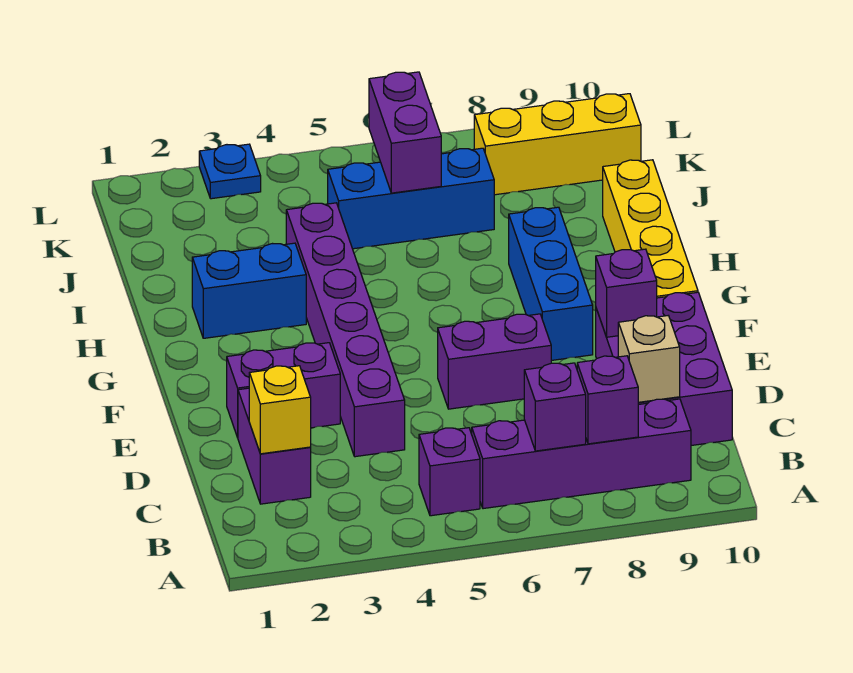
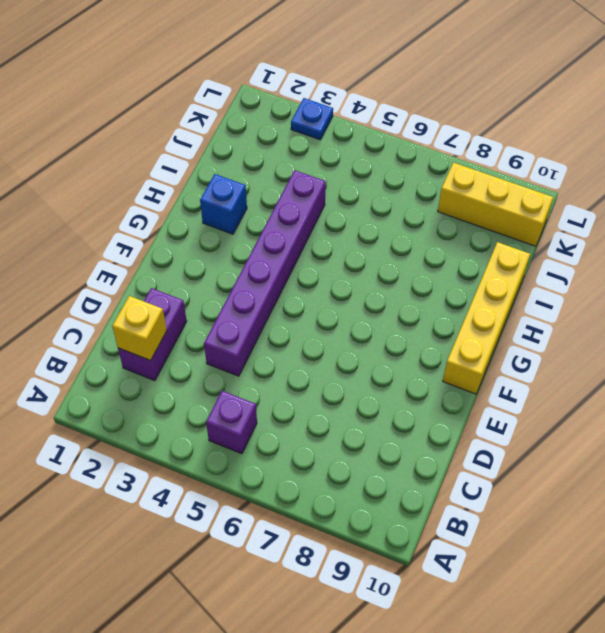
blue 1x1 brick [200,174,247,234] -> blue 1x2 brick [192,243,306,338]
none -> purple 1x4 brick [472,399,691,509]
none -> purple 2x3 brick [596,292,732,446]
none -> purple 1x2 brick [227,343,340,438]

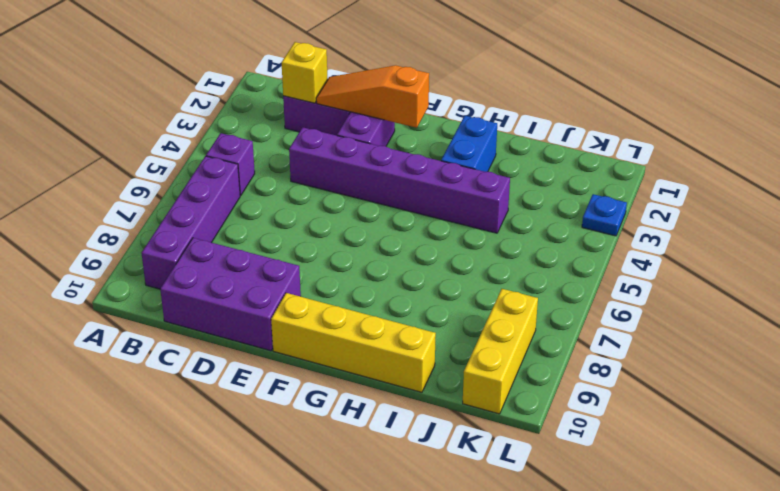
orange 1x3 slope [316,65,429,128] -> none
none -> purple 1x2 brick [438,314,551,409]
none -> blue 1x3 brick [509,207,593,360]
none -> blue 1x3 brick [328,148,494,249]

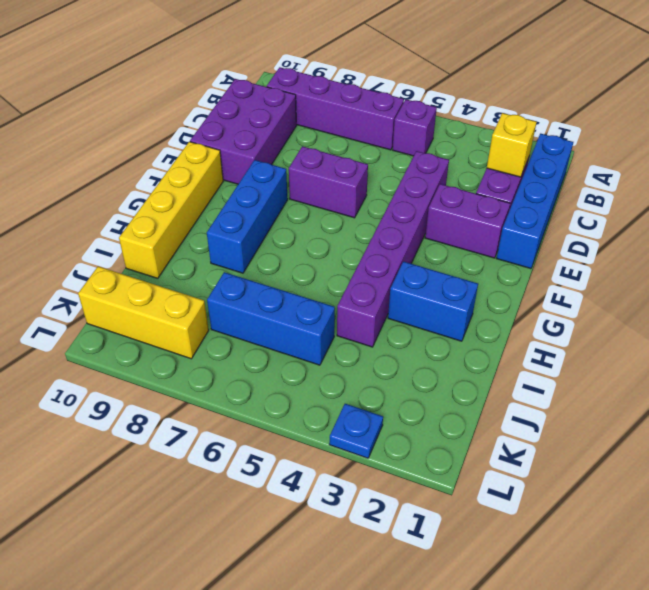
blue 1x4 brick [497,134,573,269] -> none
none -> purple 1x1 brick [524,363,586,451]
none -> purple 1x1 brick [577,356,638,444]
none -> tan 1x1 brick [618,316,680,402]

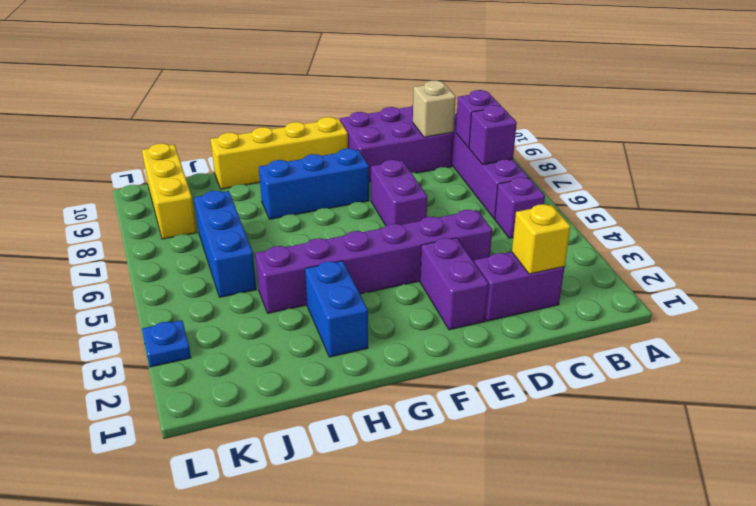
none -> purple 1x1 brick [596,249,657,337]
none -> purple 1x2 brick [369,72,441,193]

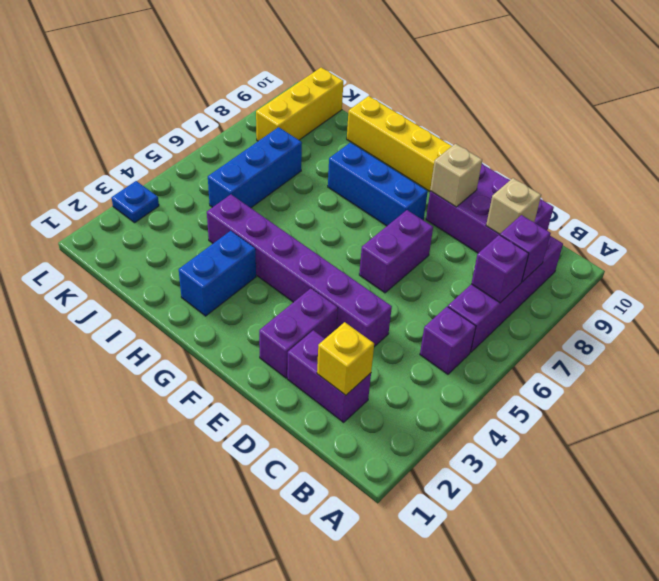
tan 1x1 brick [430,144,482,207] -> purple 1x1 brick [596,249,657,337]
none -> purple 1x2 brick [369,72,441,193]

